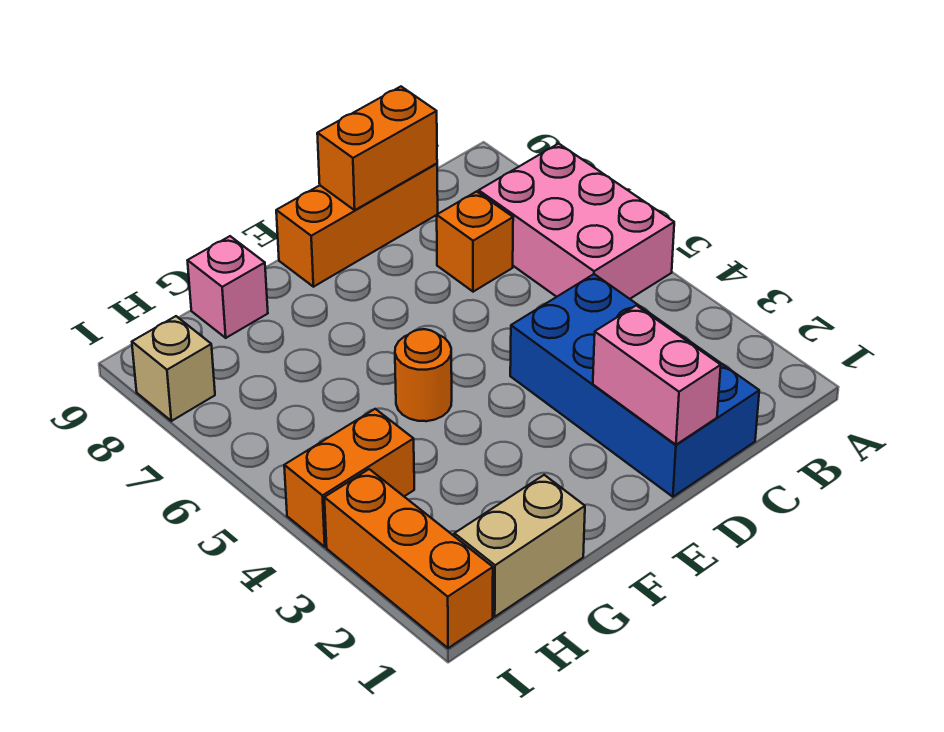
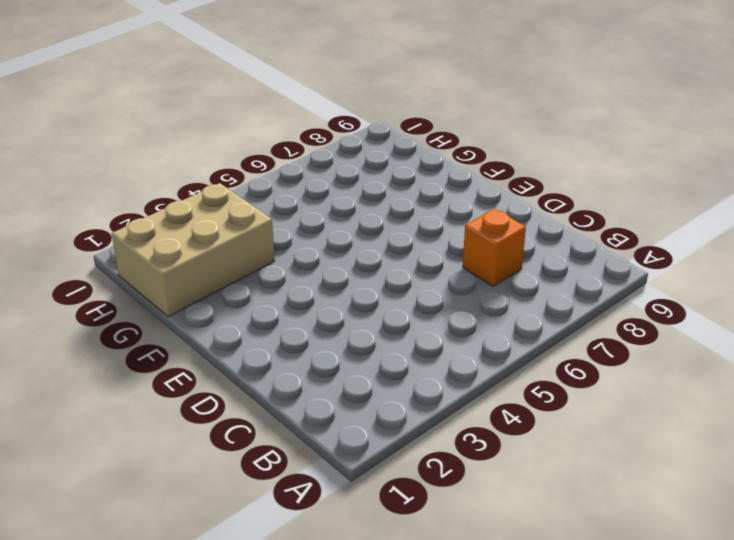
tan 2x3 brick [112,183,275,317] -> tan 1x2 brick [454,475,585,617]
none -> pink 2x3 brick [479,144,674,299]
none -> blue 2x4 brick [510,274,759,497]
none -> orange 1x3 brick [276,163,438,287]

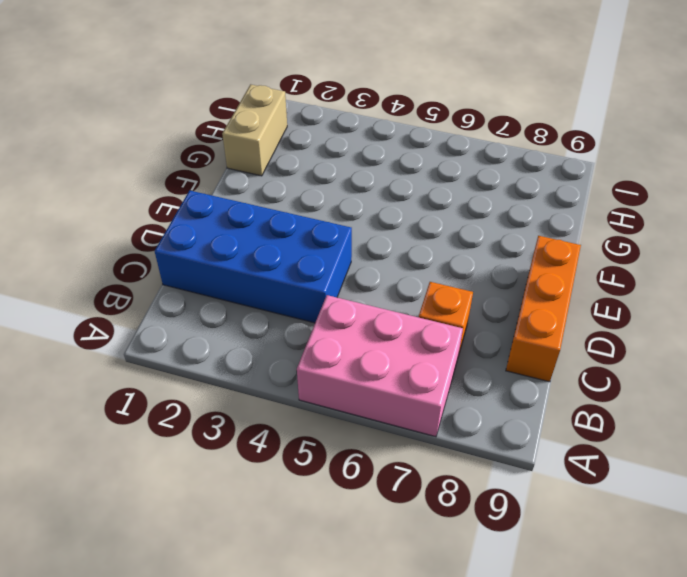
none -> orange 1x1 round brick [395,329,452,421]
none -> pink 1x1 brick [187,236,268,338]
none -> orange 1x2 brick [284,409,414,547]

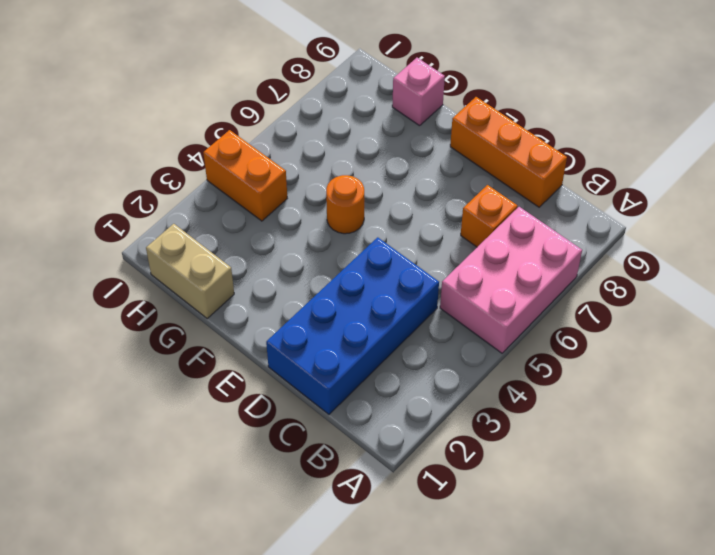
none -> orange 1x3 brick [324,469,493,648]
none -> tan 1x1 brick [132,316,215,421]
none -> orange 1x2 brick [317,87,437,210]

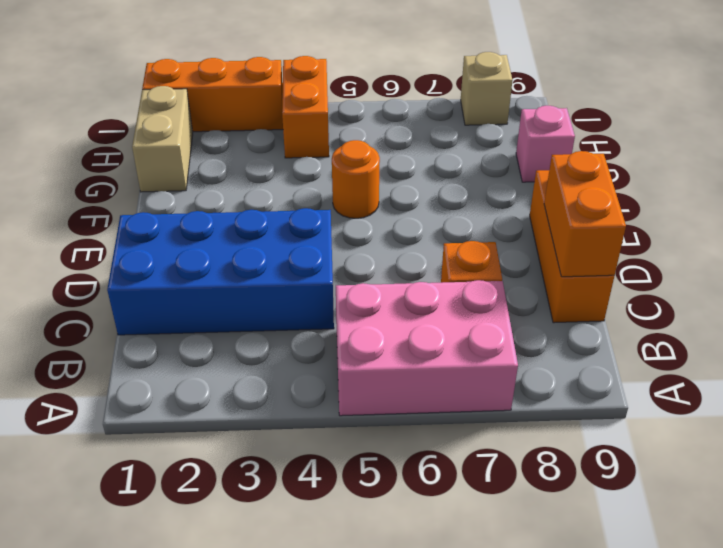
none -> pink 1x2 brick [593,305,721,445]

